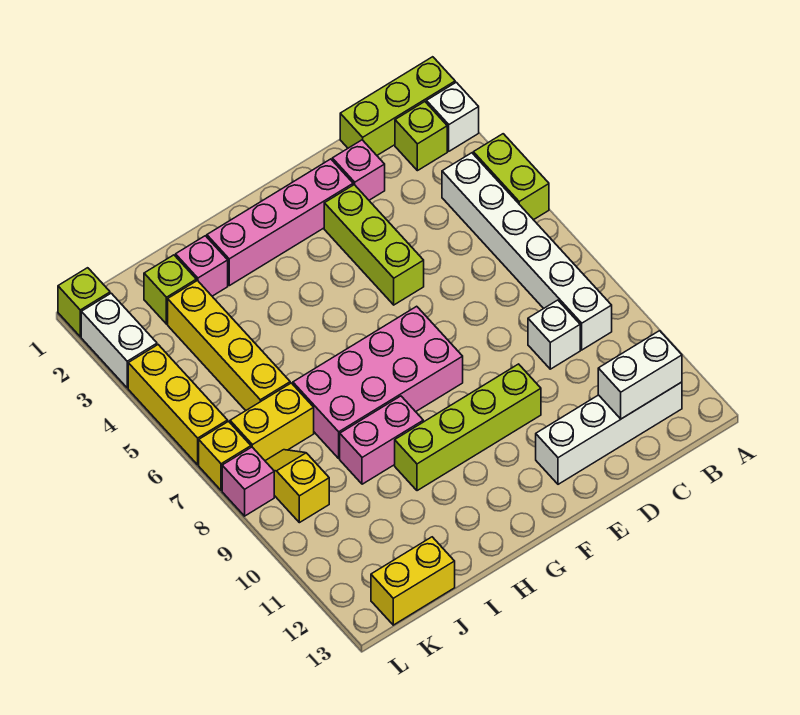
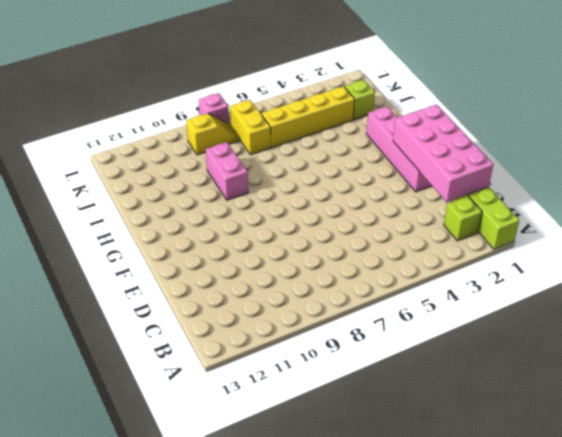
pink 2x4 brick [393,105,493,202] -> pink 2x4 brick moved to [293,306,463,458]
none -> white 1x1 brick [426,82,479,151]
none -> lime 1x2 brick [473,134,549,220]
none -> white 1x6 brick [442,153,612,350]

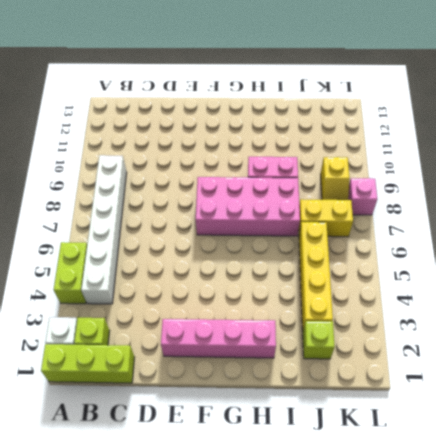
none -> white 1x4 brick [536,382,682,484]
none -> white 1x1 brick [528,300,580,369]
none -> pink 1x1 brick [332,140,385,200]

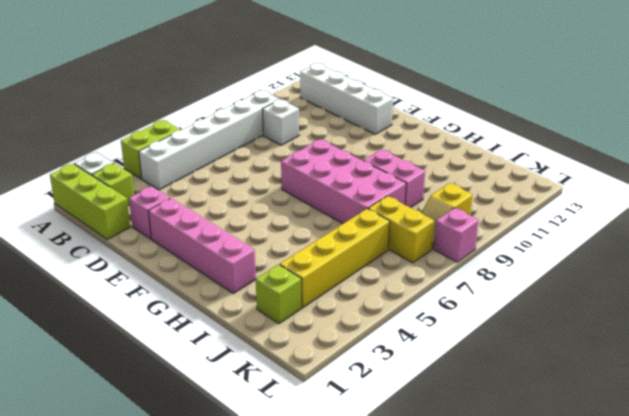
none -> lime 1x3 brick [324,185,424,305]
none -> lime 1x4 brick [395,364,541,491]
none -> pink 1x1 brick [176,236,228,296]

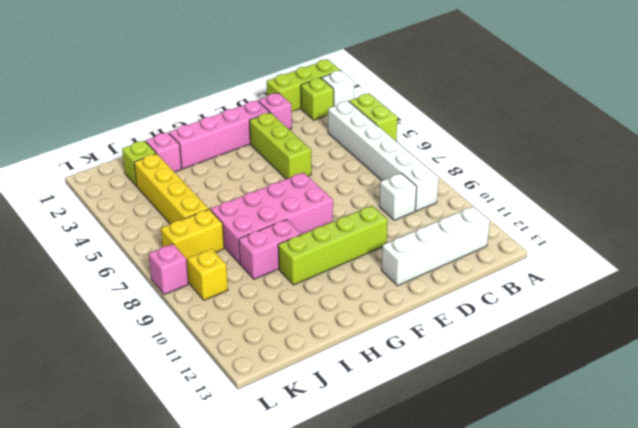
none -> yellow 1x2 brick [371,537,455,625]
none -> lime 1x1 brick [58,268,110,337]
none -> white 1x2 brick [81,293,157,388]

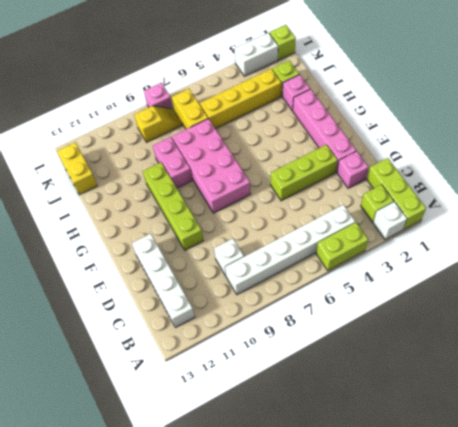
none -> yellow 1x3 brick [128,345,228,465]
none -> yellow 1x1 brick [199,421,251,491]
none -> white 1x2 brick [598,331,682,419]

